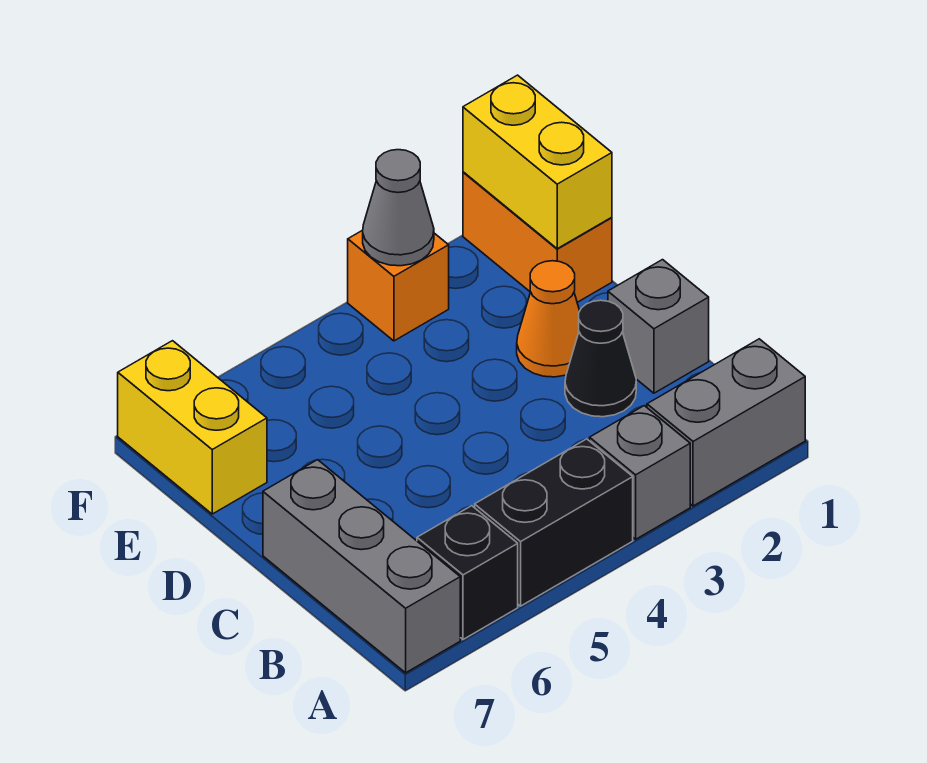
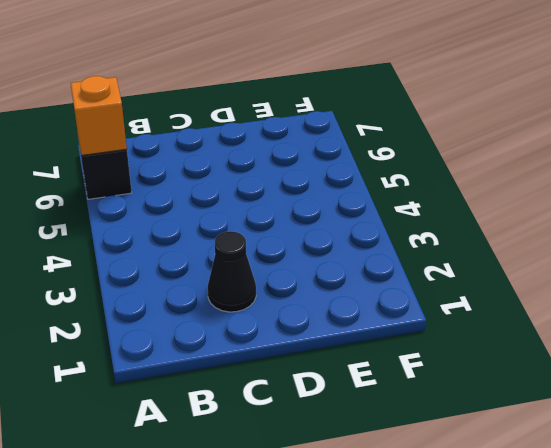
orange 1x1 brick [71,76,127,156] -> orange 1x1 brick moved to [348,230,449,341]
none -> grey 1x2 brick [647,339,805,506]
none -> grey 1x1 brick [590,406,690,539]
none -> black 1x2 brick [475,439,633,606]

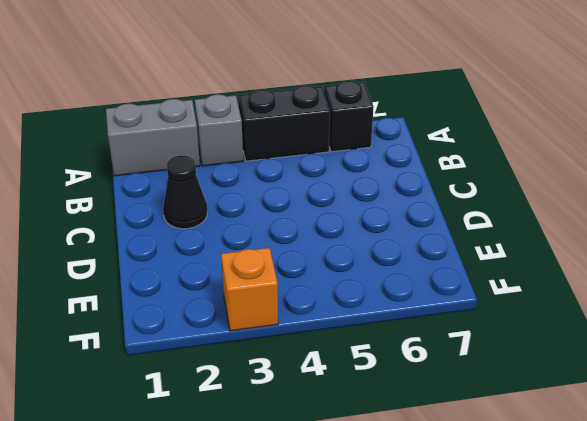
none -> grey 1x3 brick [263,460,460,673]
none -> grey 1x1 brick [608,260,709,393]
none -> orange 1x1 cone [517,261,580,377]

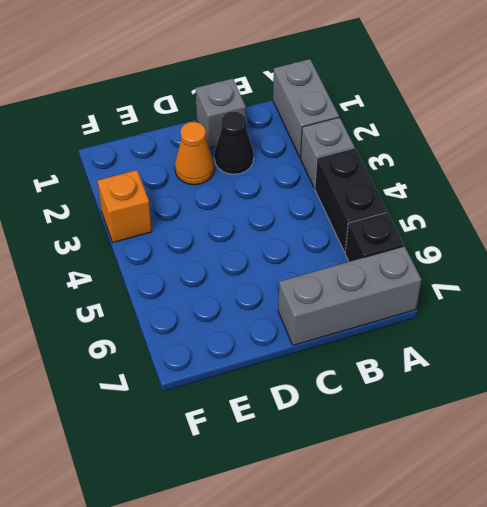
none -> orange 1x2 brick [463,172,612,302]
none -> yellow 1x2 brick [118,341,267,514]
none -> yellow 1x2 brick [463,75,612,249]

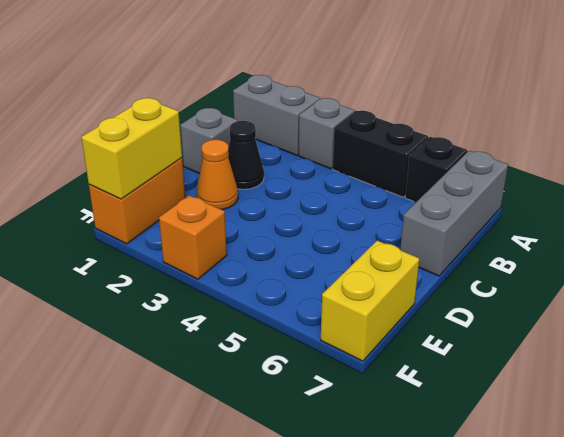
none -> grey 1x1 cone [363,150,434,266]

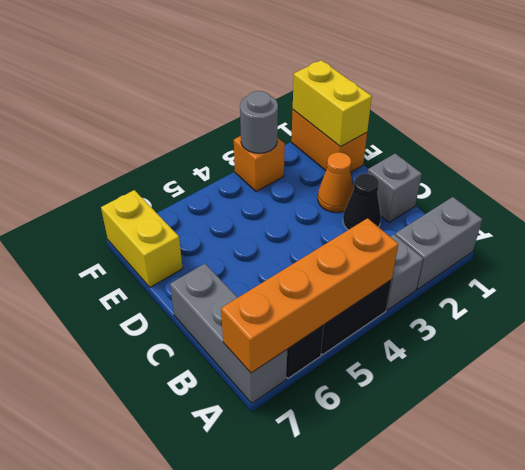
orange 1x4 brick [221,218,398,373] -> none
grey 1x1 round brick [240,91,278,153] -> grey 1x1 cone [363,150,434,266]

